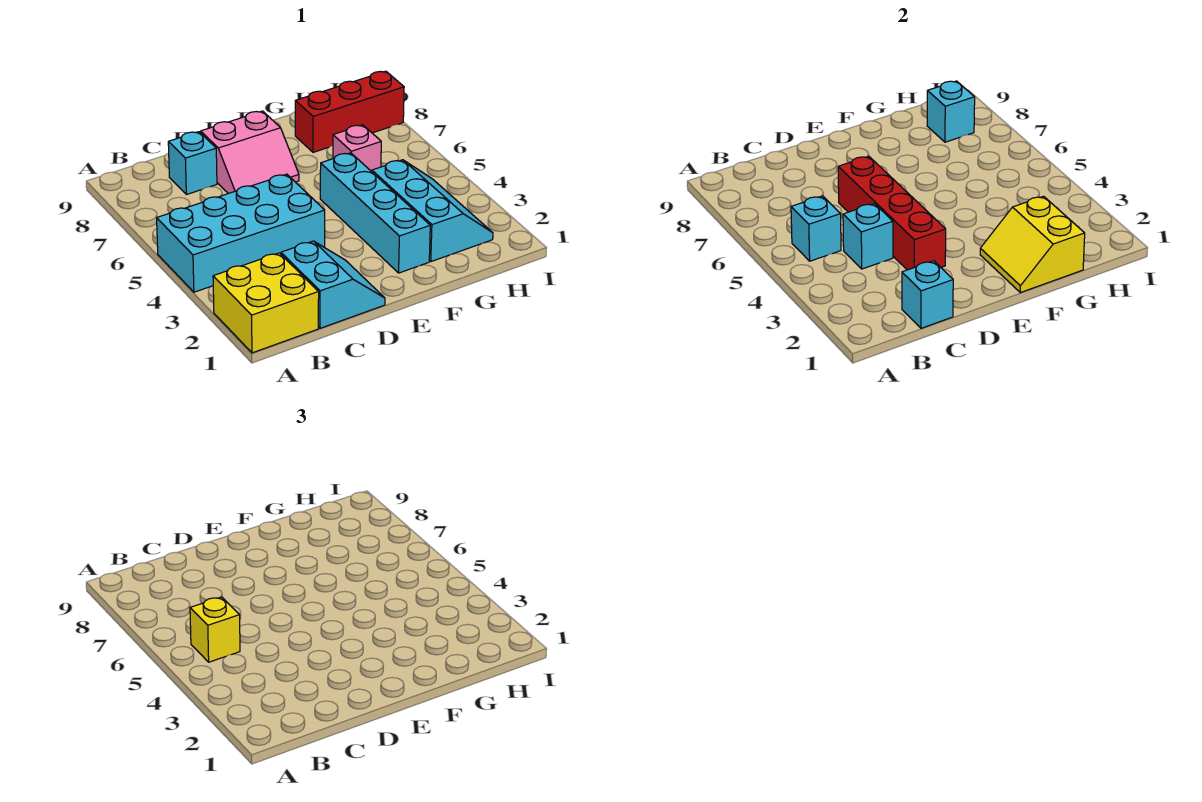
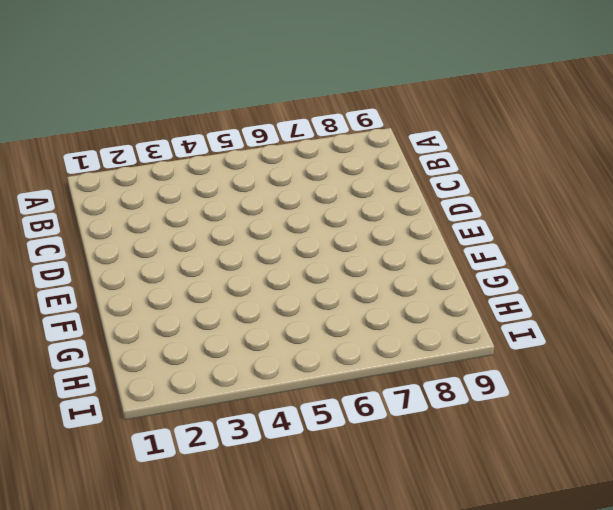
none -> yellow 2x2 brick [213,253,319,353]
none -> cyan 2x4 brick [157,174,325,292]
none -> cyan 2x2 slope [281,241,385,328]

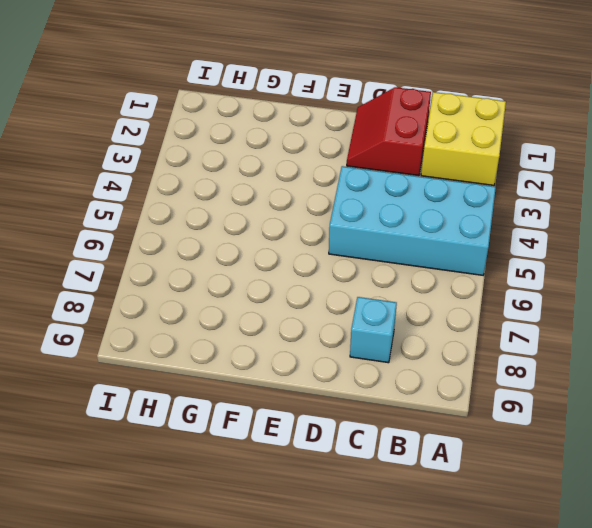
red 2x2 slope [347,87,431,176] -> cyan 2x2 slope [281,241,385,328]
none -> pink 2x2 slope [201,111,299,194]
none -> cyan 1x4 brick [320,153,430,273]
none -> cyan 2x3 slope [372,160,493,262]

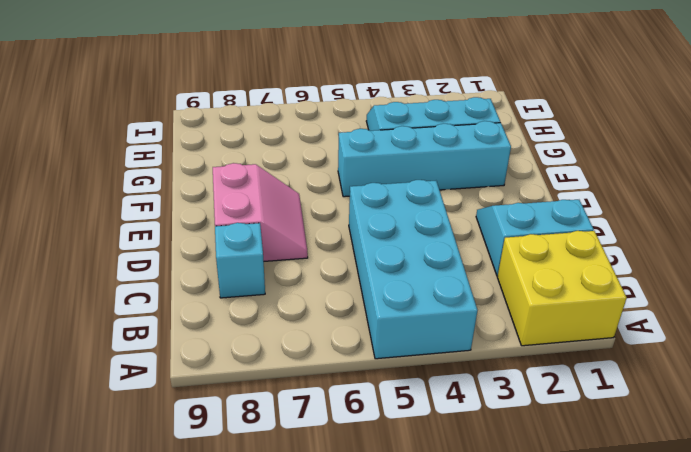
none -> pink 1x1 brick [333,125,381,172]
none -> red 1x3 brick [295,71,404,152]
none -> cyan 1x1 brick [791,196,841,261]

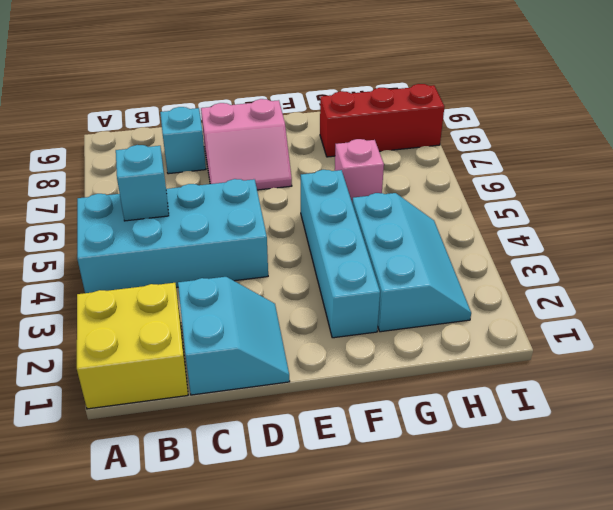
none -> cyan 1x1 brick [902,261,953,328]
none -> cyan 1x1 brick [843,204,893,269]
none -> red 1x4 brick [838,156,946,270]

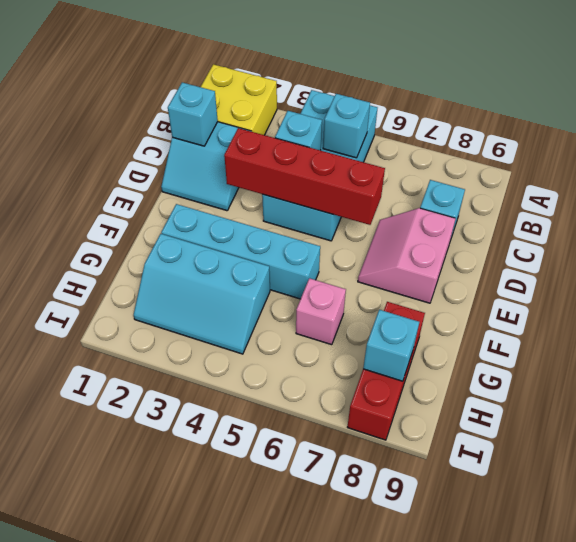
none -> yellow 2x2 slope [980,196,1085,293]
none -> yellow 1x1 brick [190,597,240,662]

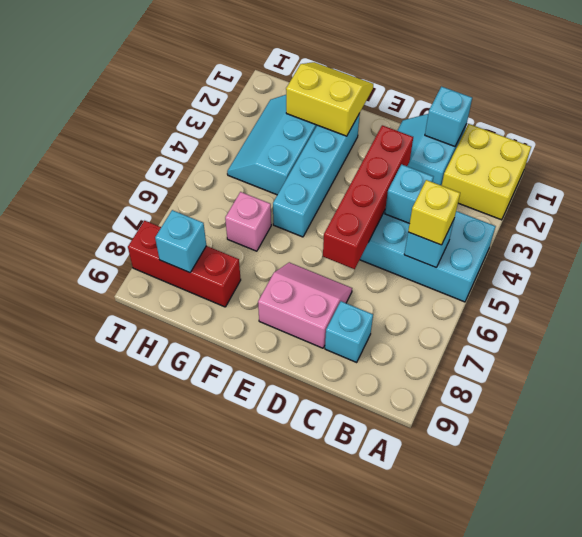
yellow 2x2 slope [286,62,373,136] -> yellow 2x2 slope turned to [980,196,1085,293]

